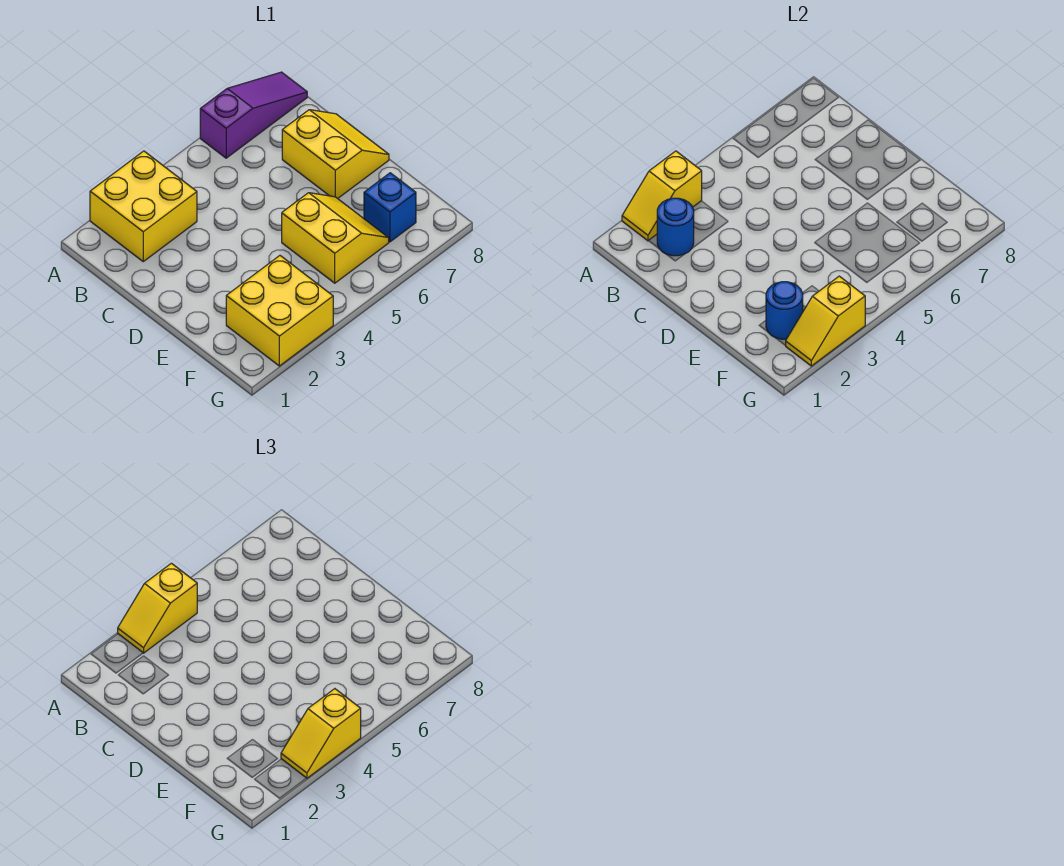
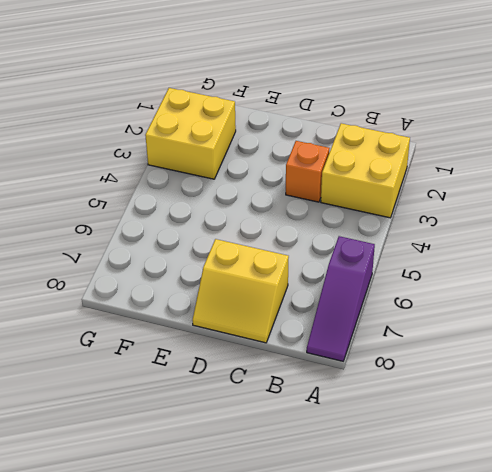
orange 1x1 brick [286,141,330,202] -> none
none -> yellow 2x2 slope [282,193,389,283]
none -> blue 1x1 brick [364,173,416,242]
none -> yellow 1x2 slope [622,151,702,241]

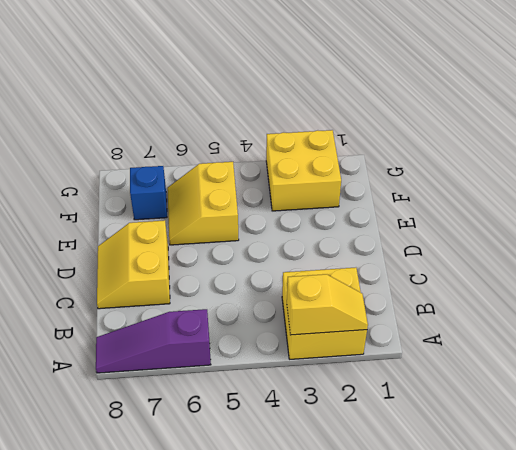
none -> blue 1x1 round brick [657,198,694,256]
none -> blue 1x1 round brick [766,282,803,339]
none -> yellow 1x2 slope [785,276,865,366]

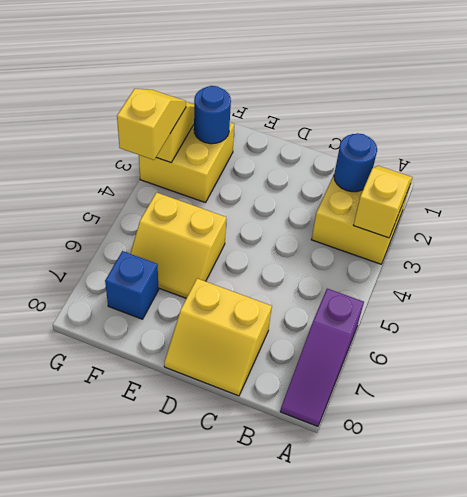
none -> yellow 1x2 slope [118,563,197,653]

